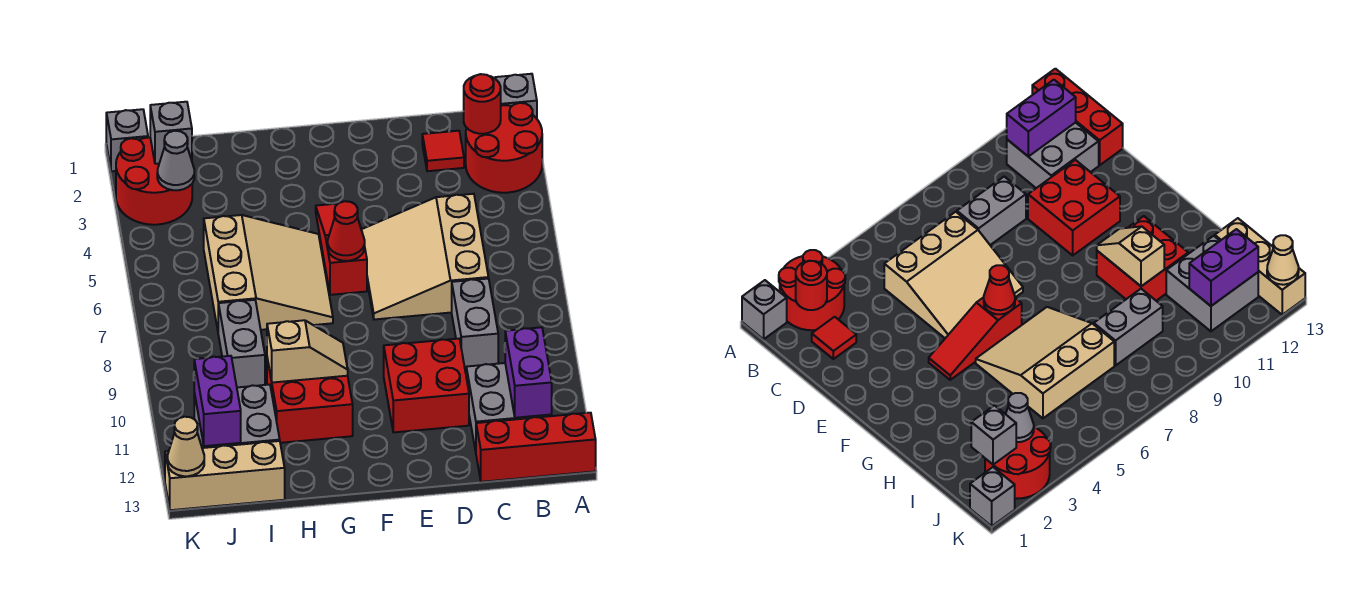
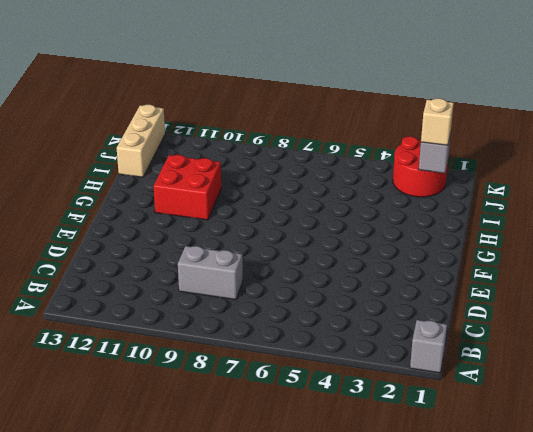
tan 1x1 brick [421,98,454,145] -> none
none -> red 2x2 round brick [466,103,542,193]
none -> red 1x3 brick [476,413,596,482]
none -> grey 2x2 brick [466,363,552,451]

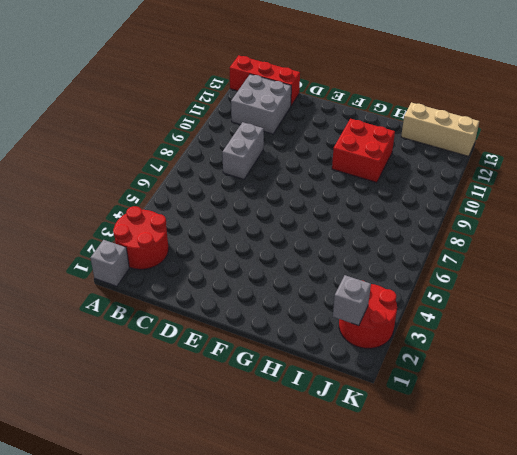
none -> red 1x1 tile [422,131,464,171]
none -> tan 3x3 slope [361,194,488,320]
none -> red 2x2 brick [384,339,469,432]

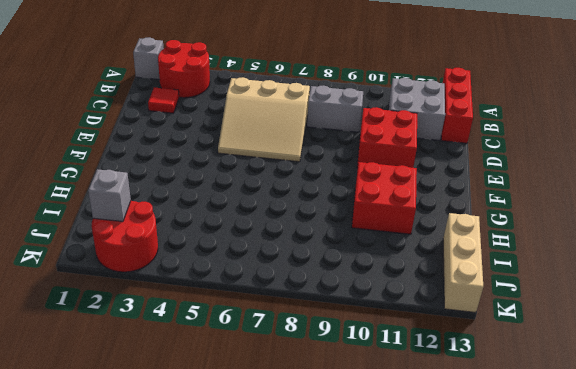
none -> red 1x3 slope [316,204,367,295]
none -> tan 3x3 slope [204,215,333,330]
none -> grey 1x2 brick [218,300,265,387]

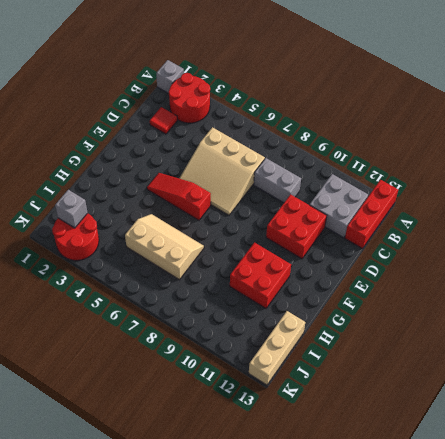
tan 2x3 slope [125,214,204,280] -> tan 3x3 slope [204,215,333,330]
none -> grey 1x2 brick [218,300,265,387]
none -> grey 2x2 brick [194,385,280,448]
none -> grey 1x1 brick [106,109,148,171]

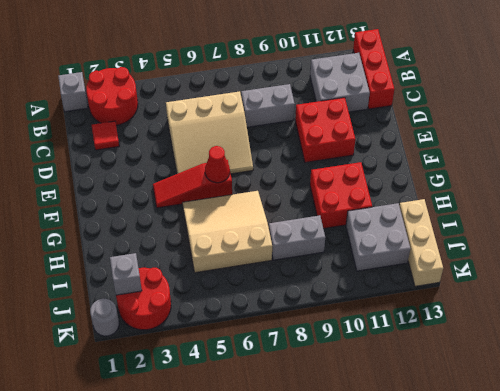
grey 1x1 round brick [90,299,119,336] -> grey 1x1 brick [106,109,148,171]
none -> red 1x1 round brick [464,74,501,134]
none -> purple 1x2 brick [505,327,552,418]
none -> tan 1x2 slope [267,320,348,383]

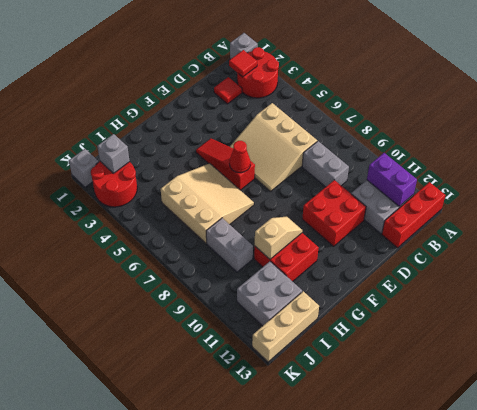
red 1x1 tile [229,50,257,77] -> red 1x1 round brick [464,74,501,134]
none -> grey 1x1 cone [157,131,194,190]
none -> purple 1x2 brick [194,356,241,446]
none -> tan 1x1 cone [167,417,204,476]

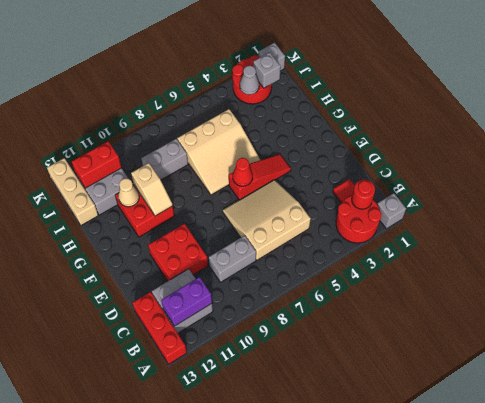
tan 1x1 cone [118,178,139,207] -> tan 1x1 cone moved to [167,417,204,476]
red 1x2 brick [72,141,121,188] -> purple 1x2 brick [194,356,241,446]

